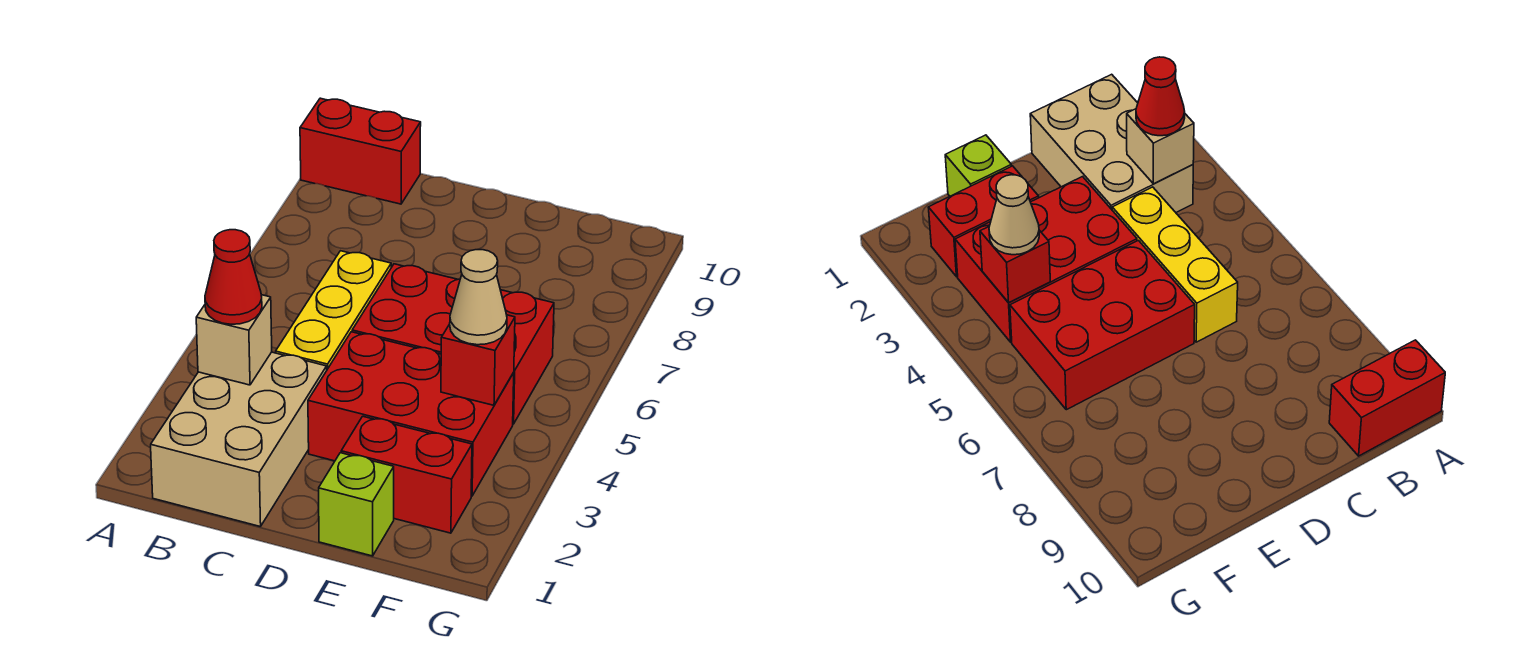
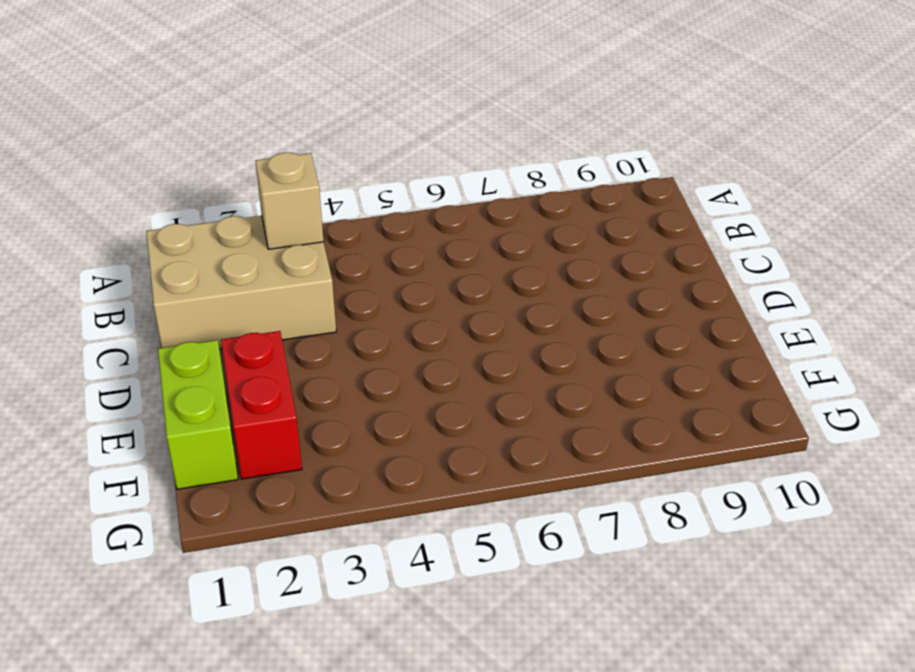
lime 1x2 brick [158,340,238,489] -> lime 1x1 brick [319,453,394,556]
none -> red 1x2 brick [300,98,421,204]
none -> yellow 1x3 brick [276,251,391,369]

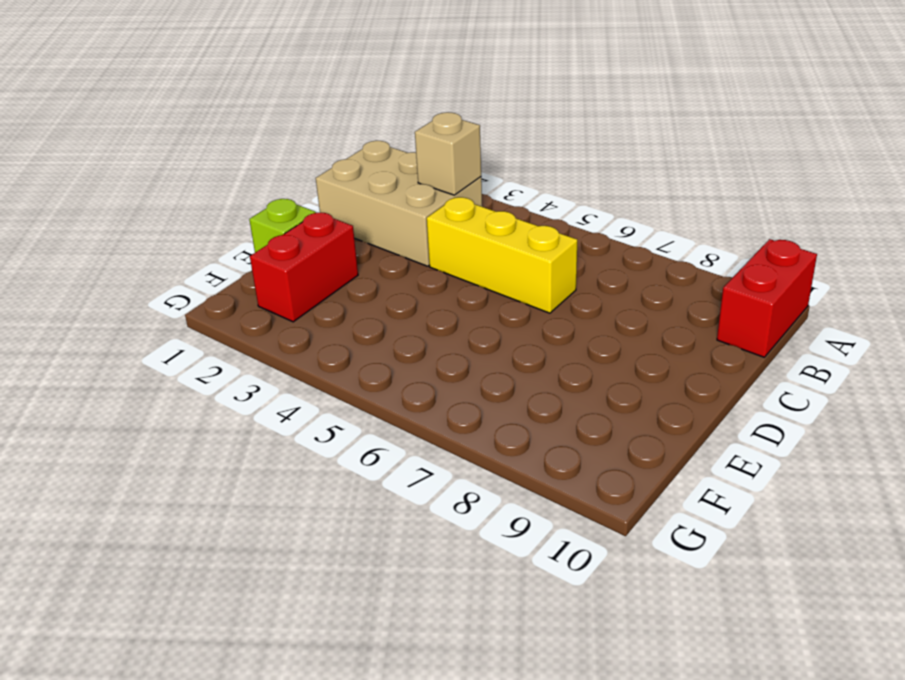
none -> red 2x3 brick [308,332,514,496]
none -> red 2x3 brick [352,264,554,424]

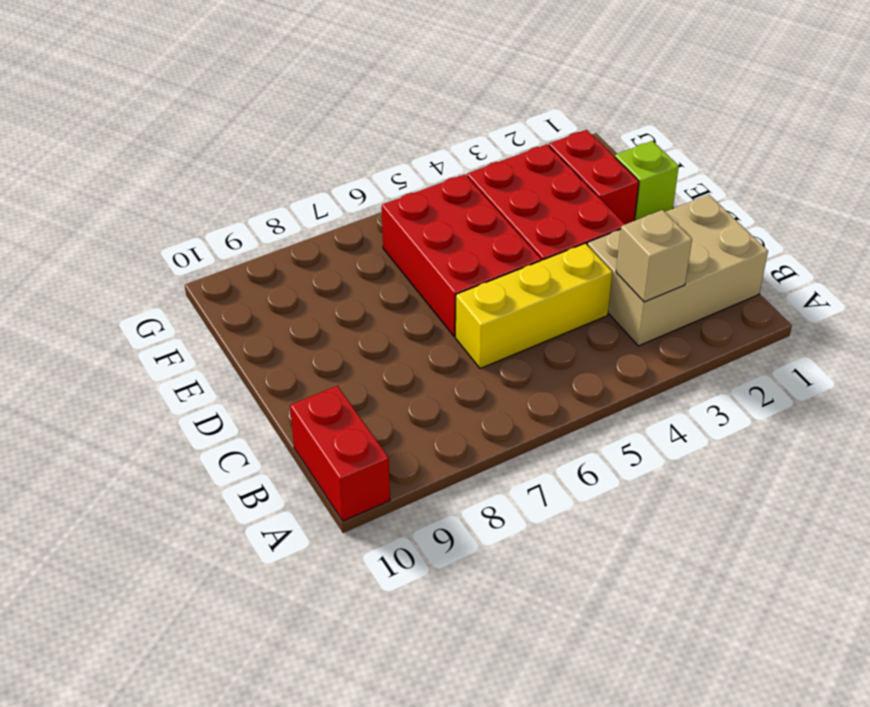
none -> red 1x1 brick [441,315,515,405]
none -> red 1x1 cone [205,230,262,324]

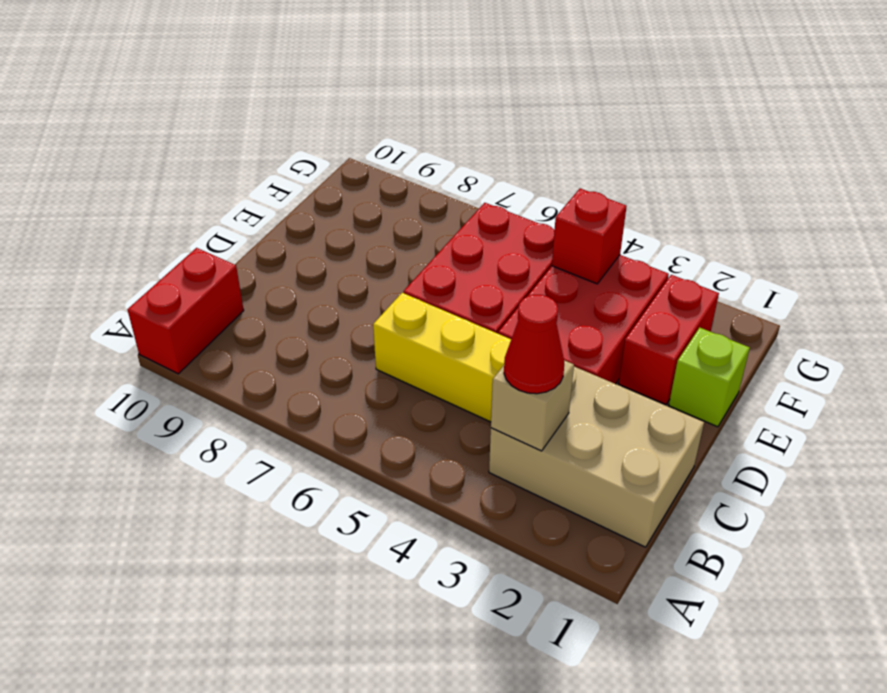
none -> tan 1x1 cone [450,250,507,345]

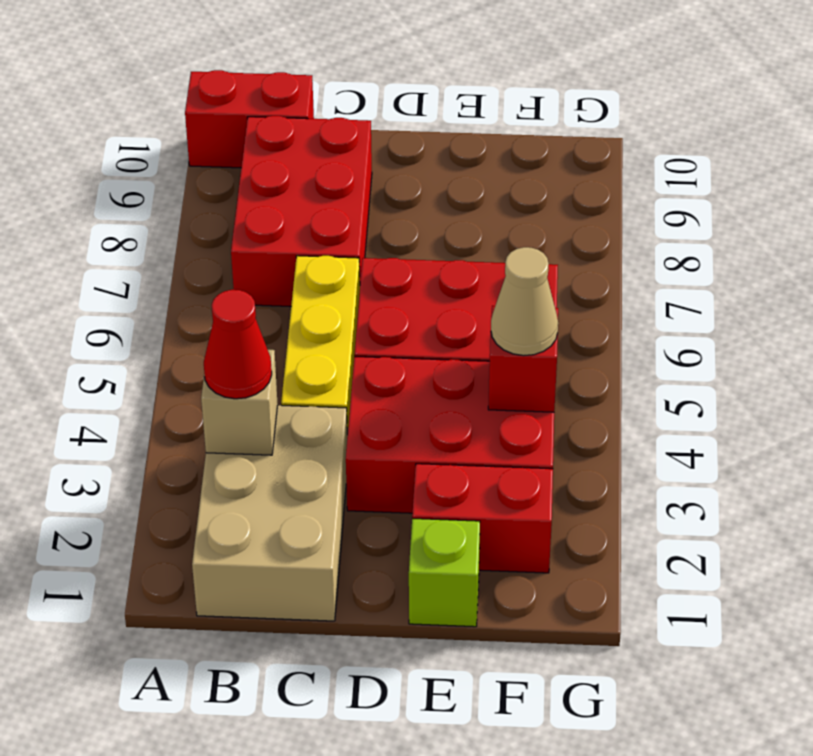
red 2x3 brick [231,116,372,306] -> none

